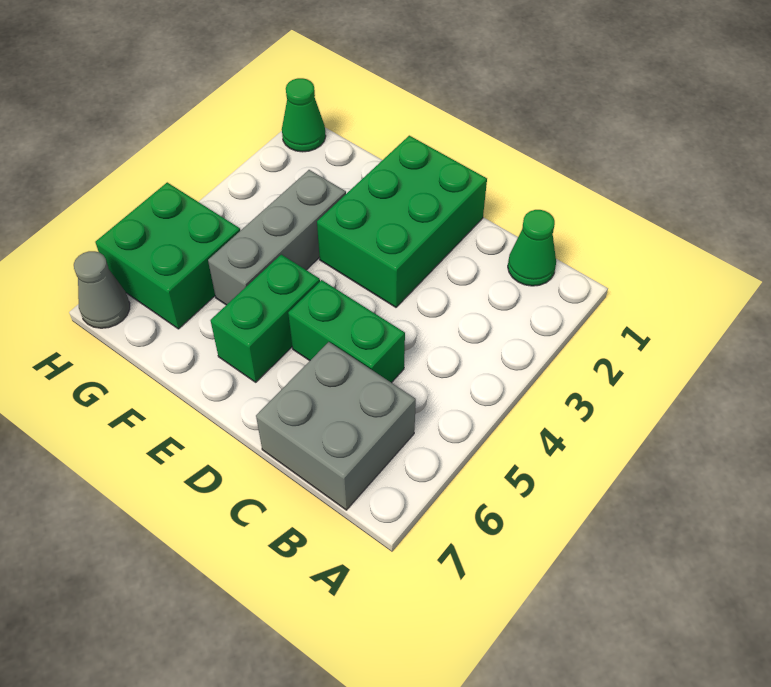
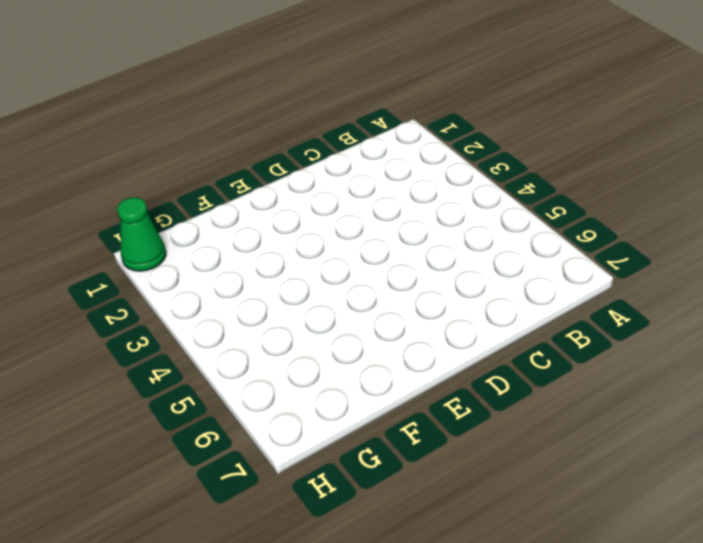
none -> green 1x1 cone [508,210,556,286]
none -> grey 2x2 brick [256,342,416,510]

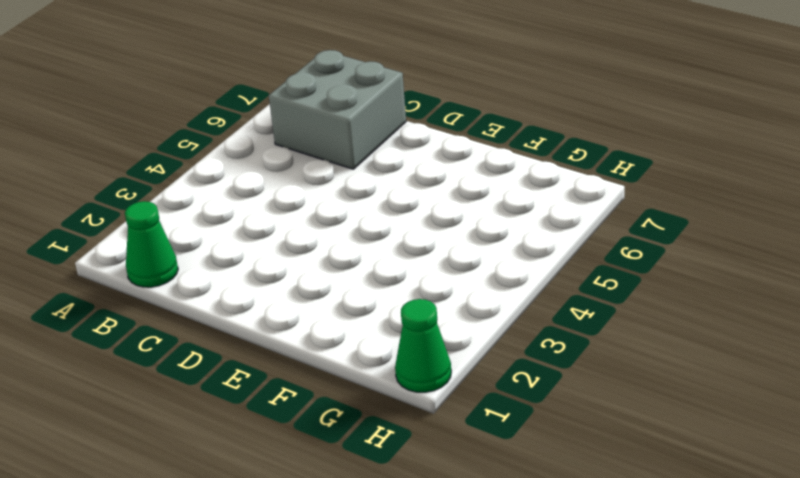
none -> green 1x2 brick [288,280,405,383]
none -> green 2x3 brick [317,136,487,307]

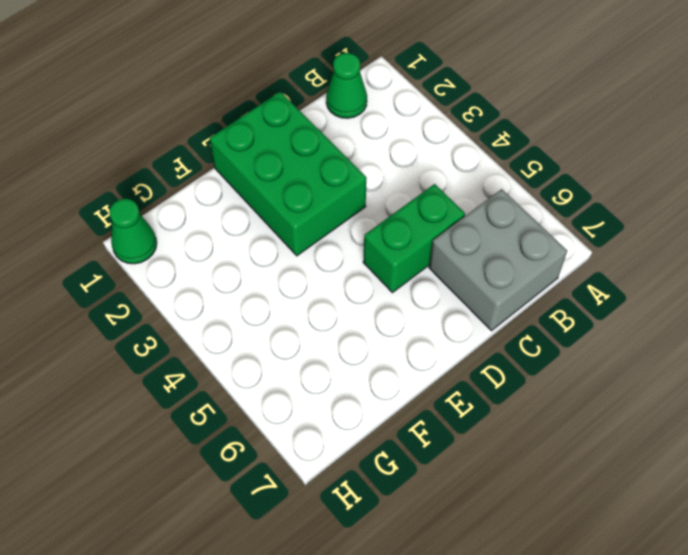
none -> green 1x2 brick [210,254,320,382]
none -> grey 1x3 brick [208,170,346,305]

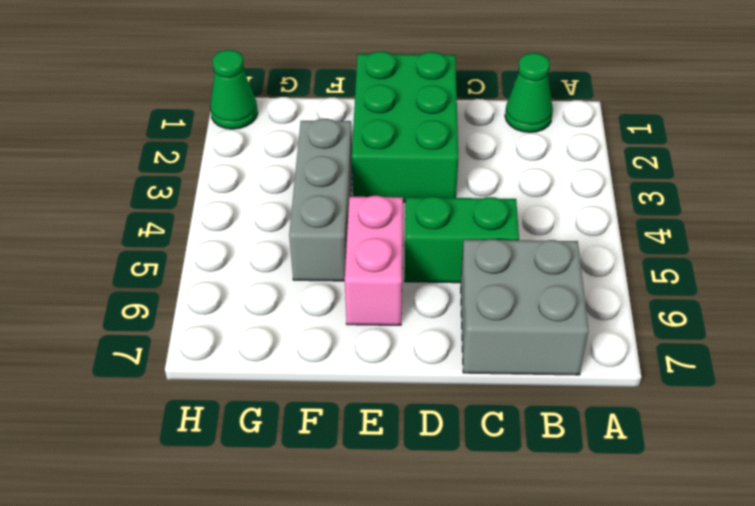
pink 1x2 brick [345,196,403,325] -> green 1x2 brick [210,254,320,382]
none -> green 2x2 brick [95,182,240,329]
none -> grey 1x1 cone [74,251,130,328]

